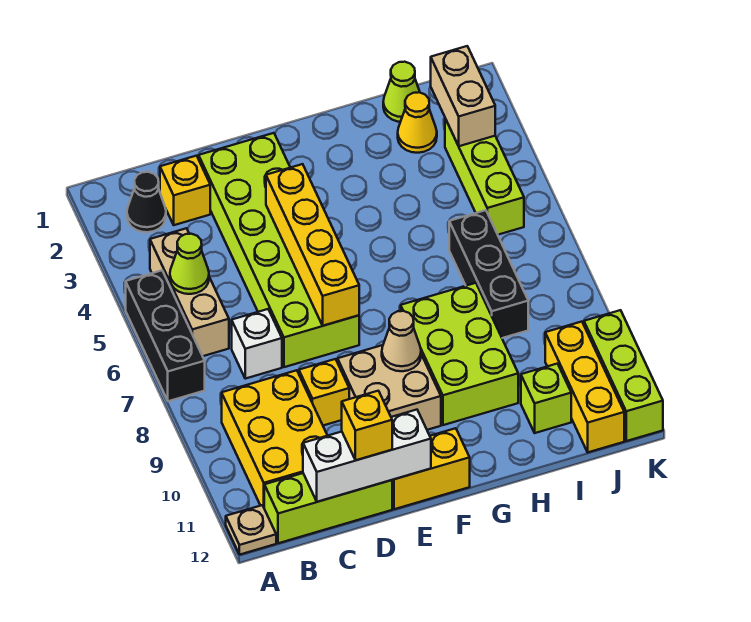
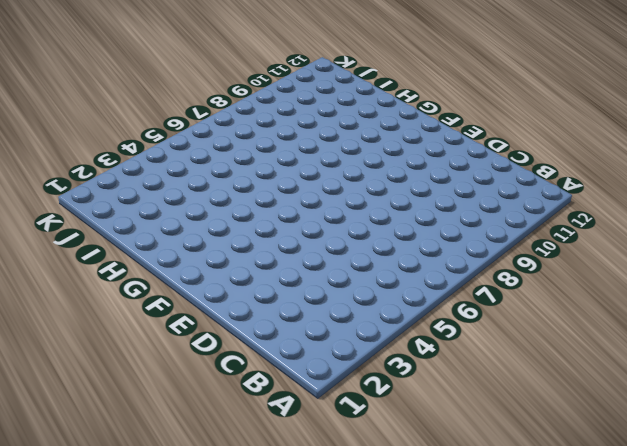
none -> black 1x3 brick [126,271,205,401]
none -> tan 1x1 plate [226,505,276,555]
none -> black 1x1 cone [127,172,166,232]

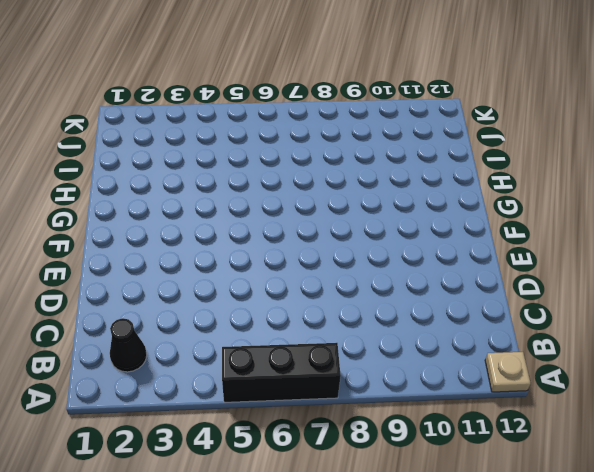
none -> tan 1x3 brick [150,228,229,356]
none -> yellow 2x3 brick [222,370,327,507]
none -> lime 1x3 brick [264,473,392,543]

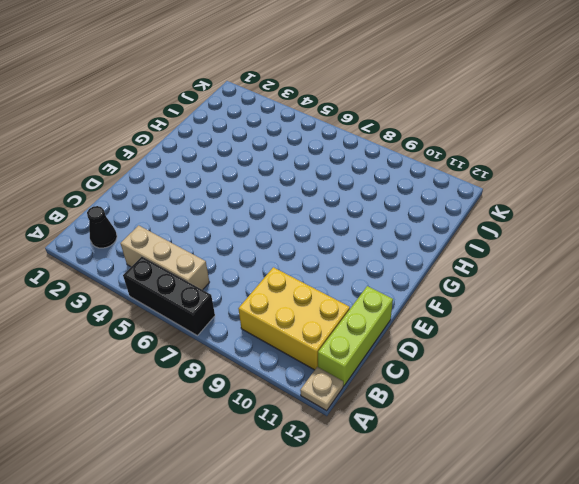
none -> yellow 1x1 brick [160,156,210,225]
none -> white 1x1 brick [232,309,282,379]
none -> lime 2x6 brick [199,133,359,367]

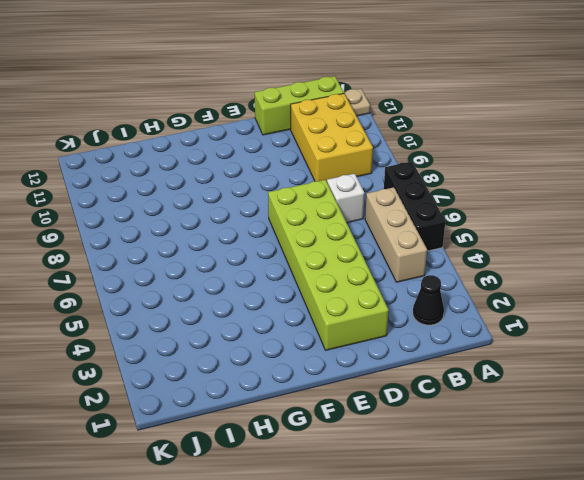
none -> yellow 1x1 brick [160,156,210,225]
none -> yellow 1x1 brick [299,359,349,426]
none -> tan 2x2 brick [338,345,441,430]

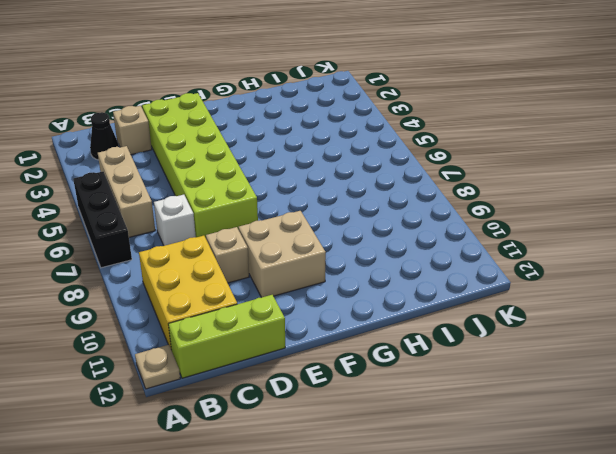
tan 1x1 brick [113,106,152,155] -> yellow 1x1 brick [160,156,210,225]
tan 1x1 brick [206,227,249,283] -> yellow 1x1 brick [299,359,349,426]
none -> yellow 1x2 brick [392,428,470,509]
none -> lime 2x3 brick [401,283,518,425]
none -> lime 1x1 cone [383,62,420,122]

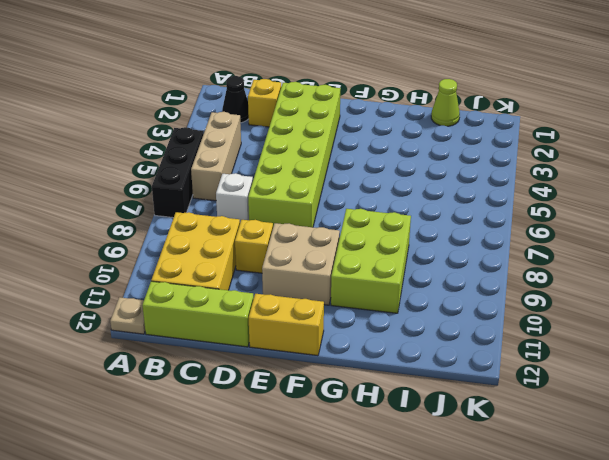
none -> yellow 1x1 cone [398,92,437,153]
none -> black 1x3 brick [449,210,528,338]
none -> lime 1x1 brick [521,364,571,433]

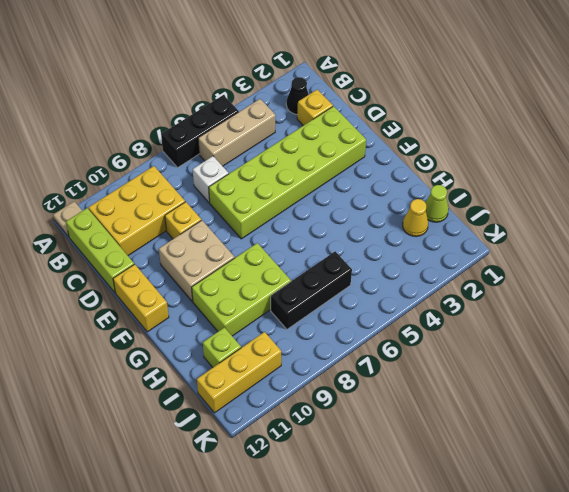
none -> lime 1x3 brick [445,119,524,235]
none -> lime 1x3 brick [584,310,663,441]
none -> lime 1x1 cone [170,234,209,294]

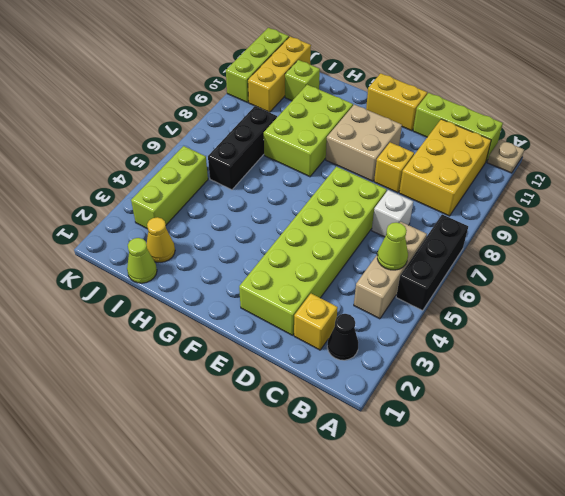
none -> white 1x3 brick [303,410,431,502]
none -> yellow 1x4 brick [266,164,359,326]
none -> tan 1x1 cone [382,311,421,371]

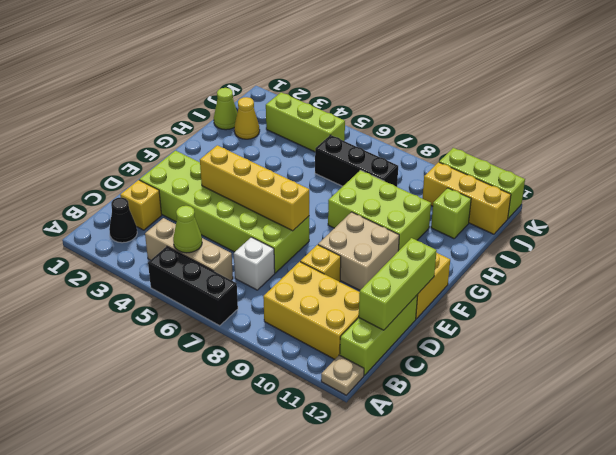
lime 1x3 brick [359,238,437,330] -> white 1x3 brick [303,410,431,502]
none -> tan 1x1 cone [382,311,421,371]
none -> tan 1x2 brick [431,46,495,146]
none -> yellow 1x1 brick [342,391,392,460]

